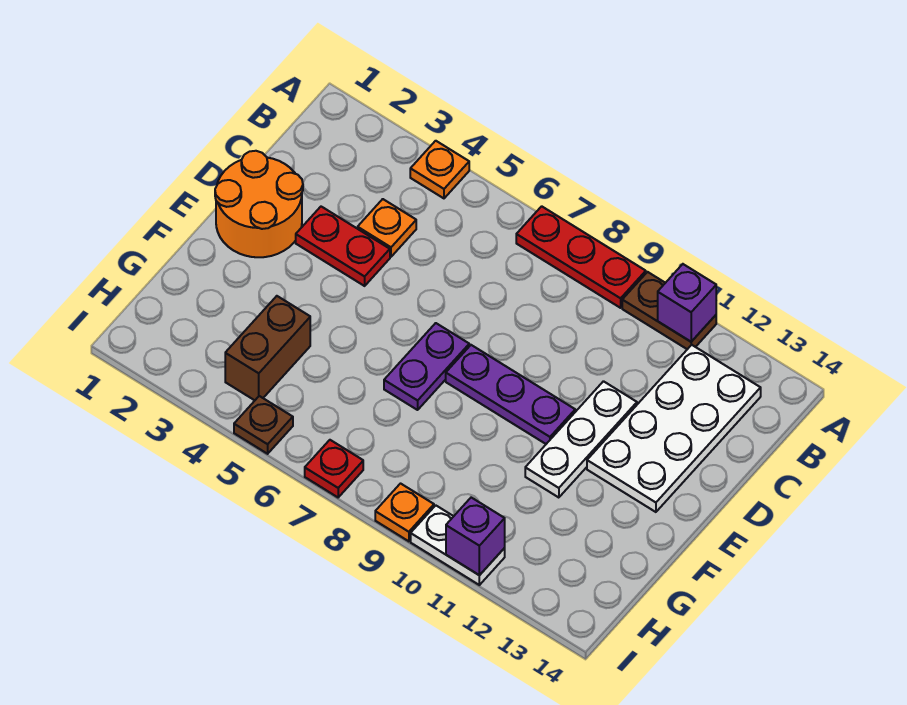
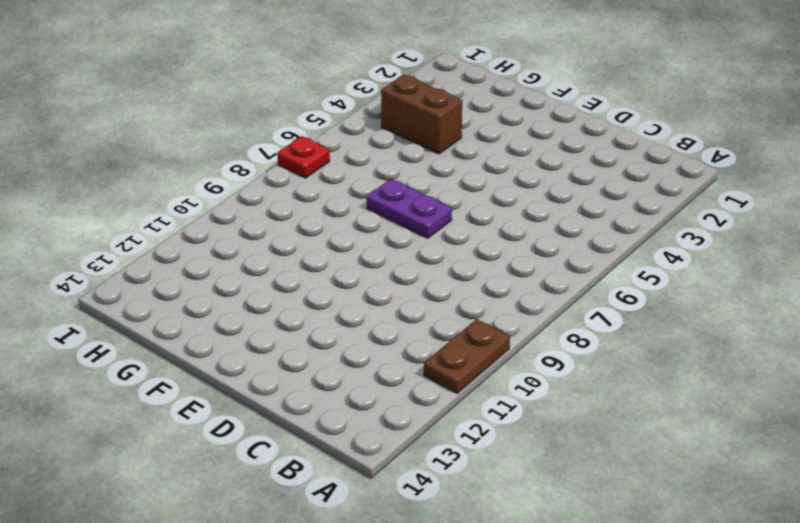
none -> orange 1x1 plate [410,141,469,198]
none -> red 1x3 plate [516,206,646,308]
none -> white 2x4 plate [587,345,761,512]

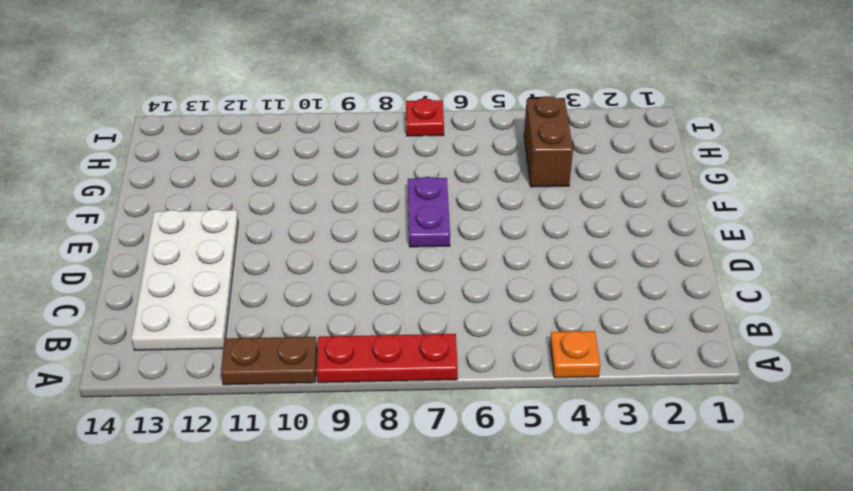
none -> orange 1x1 plate [358,199,416,257]
none -> orange 2x2 round brick [215,151,303,257]
none -> red 1x2 plate [296,207,390,286]

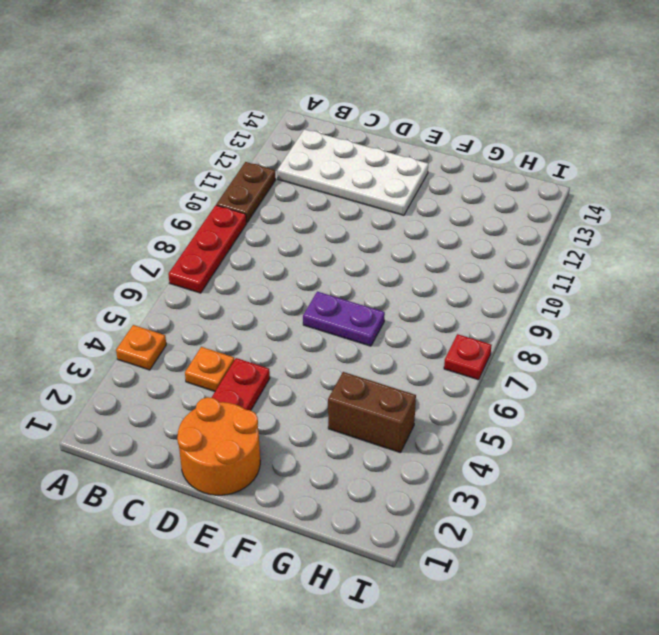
none -> white 1x3 plate [525,381,637,498]
none -> purple 1x3 plate [446,345,575,444]
none -> brown 1x1 plate [234,396,293,454]

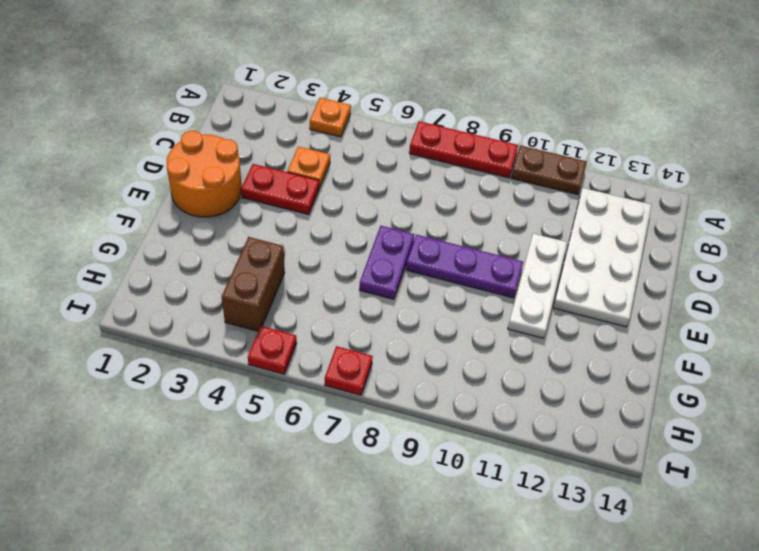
red 1x1 plate [248,326,297,374] -> brown 1x1 plate [234,396,293,454]
none -> orange 1x1 plate [375,484,434,541]
none -> white 1x2 plate [411,505,505,585]
none -> purple 1x1 brick [658,264,716,342]

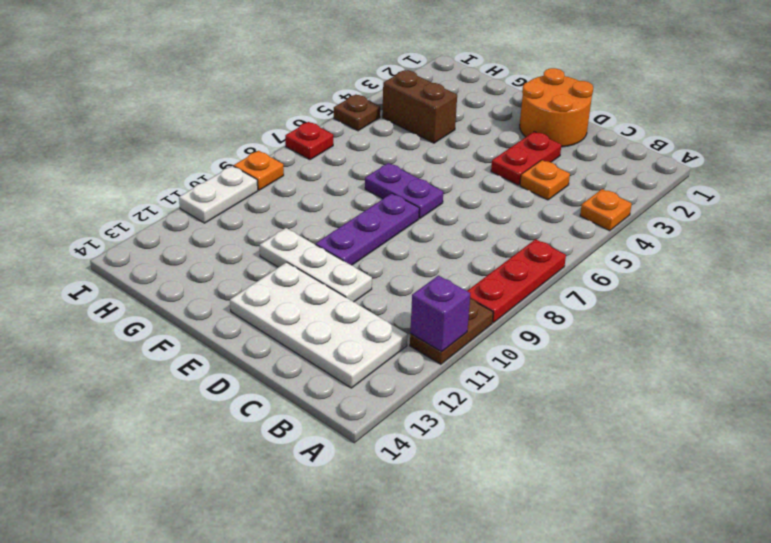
none -> purple 1x1 brick [446,498,505,575]

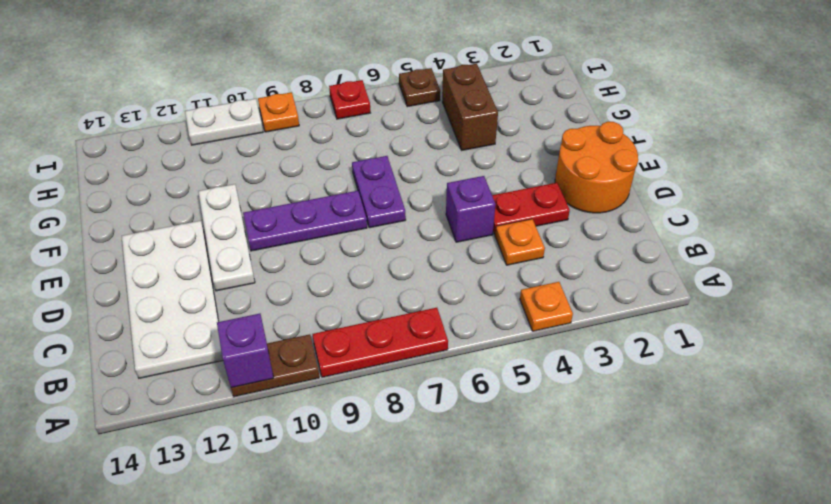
purple 1x1 brick [446,176,496,242] -> purple 1x1 brick moved to [446,498,505,575]

